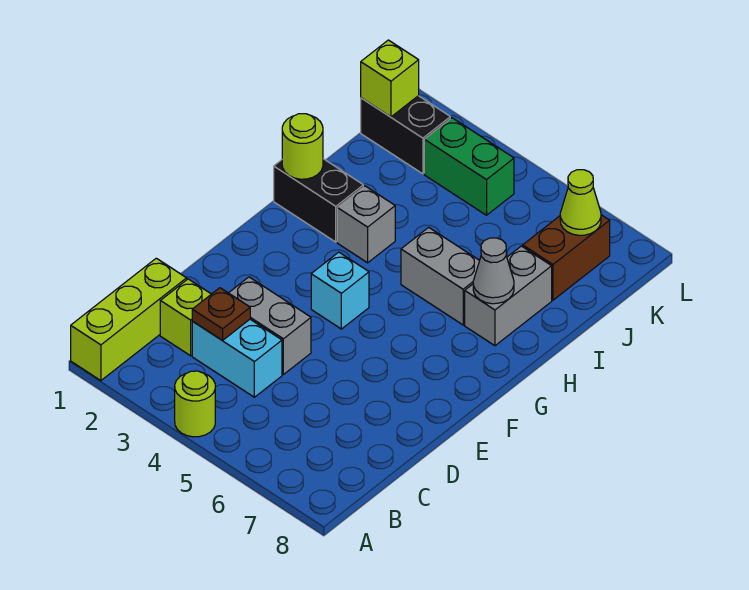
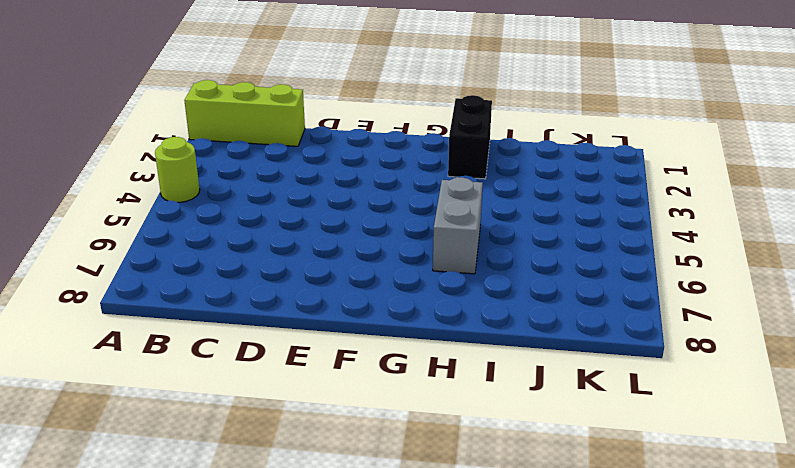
none -> lime 1x1 brick [160,279,211,356]
none -> cyan 1x2 brick [192,319,282,397]
none -> grey 1x2 brick [229,277,311,374]

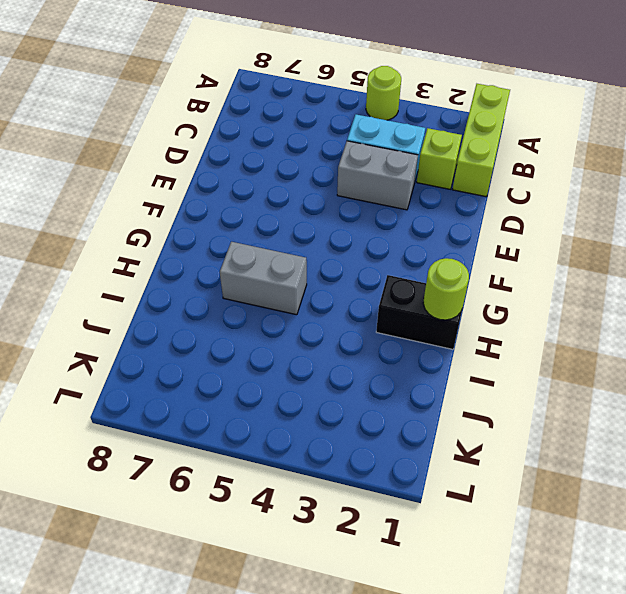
none -> cyan 1x1 brick [311,252,369,329]
none -> grey 1x1 brick [337,186,395,263]
none -> grey 1x2 brick [465,246,552,346]

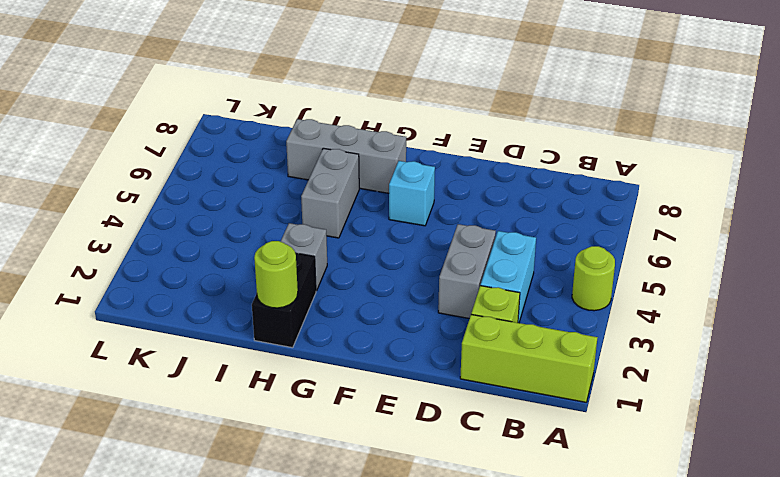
cyan 1x1 brick [389,161,435,226] -> cyan 1x1 brick moved to [311,252,369,329]
grey 1x3 brick [286,119,406,193] -> grey 1x2 brick [465,246,552,346]
none -> brown 1x2 brick [523,215,610,300]
none -> black 1x2 brick [361,96,450,174]
none -> green 1x2 brick [424,118,514,215]

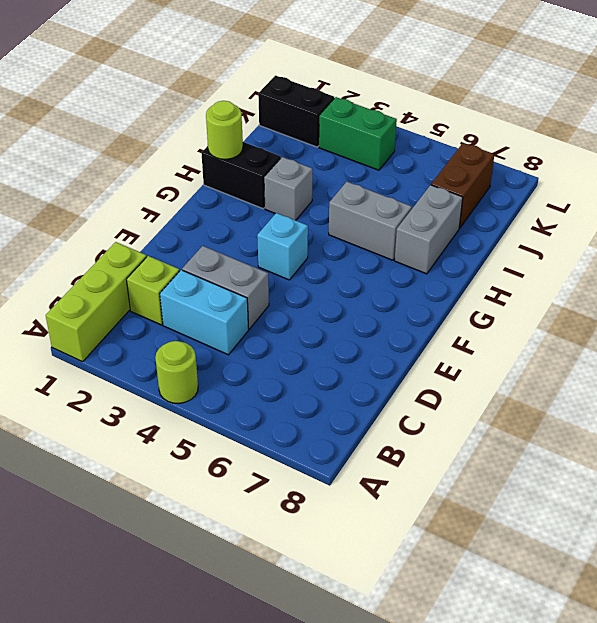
none -> brown 1x1 plate [192,288,250,340]
none -> grey 1x1 cone [473,238,514,304]
none -> lime 1x1 brick [361,40,419,117]

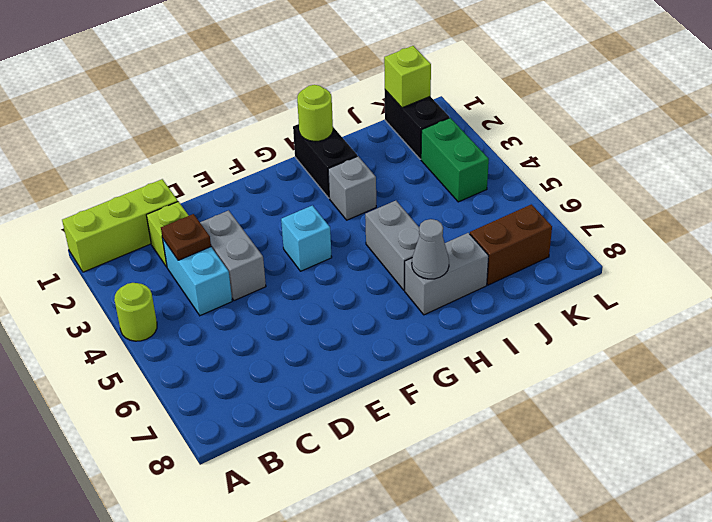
none -> lime 1x1 cone [560,170,601,235]

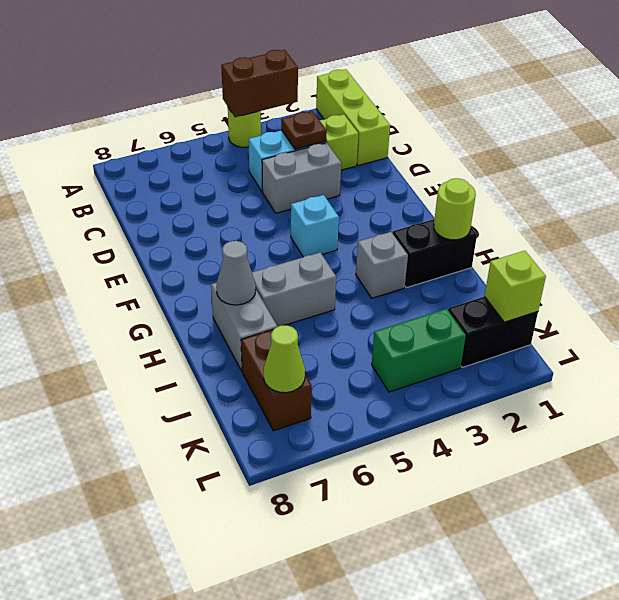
brown 1x2 brick [221,50,298,117] -> none

